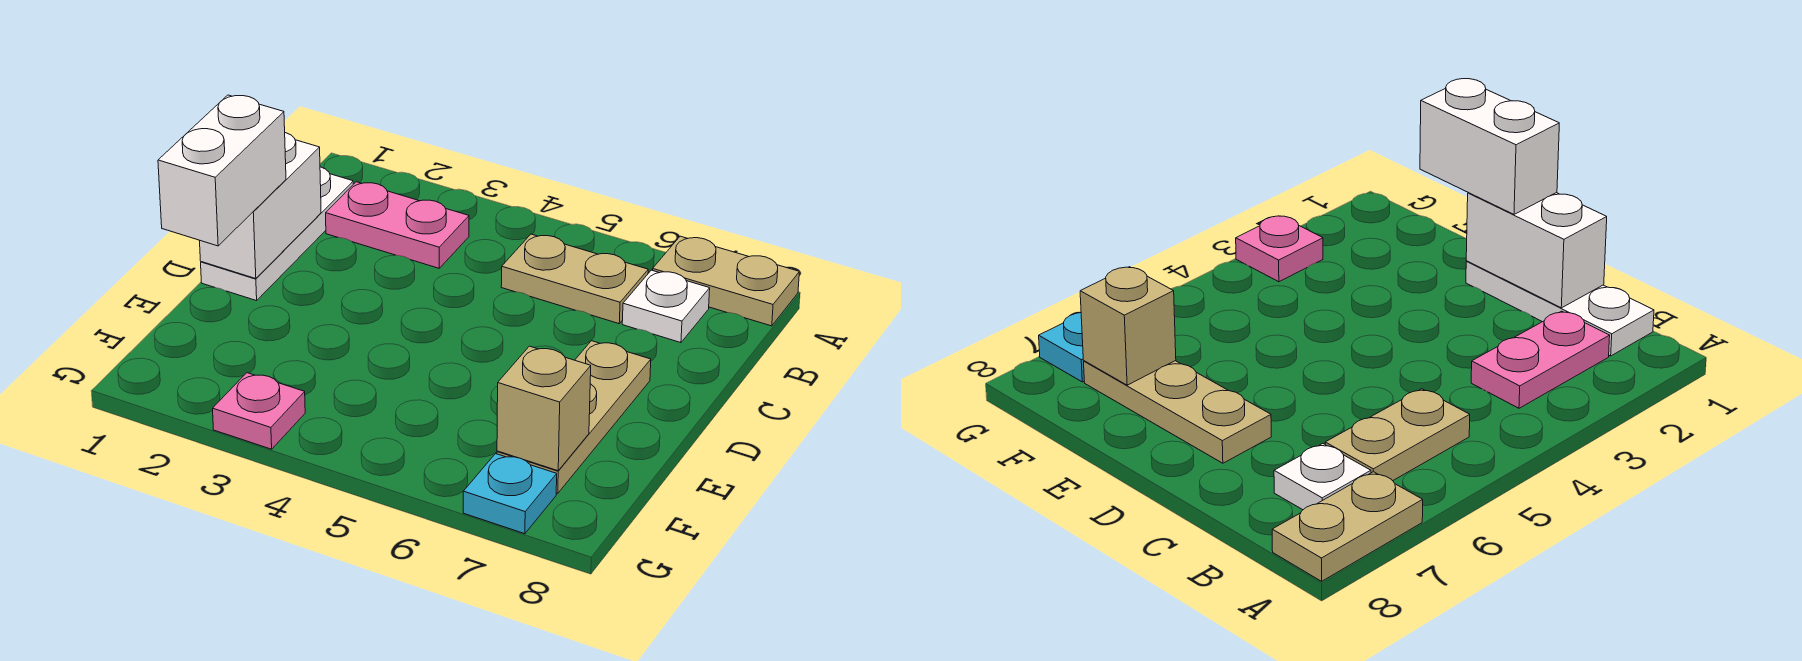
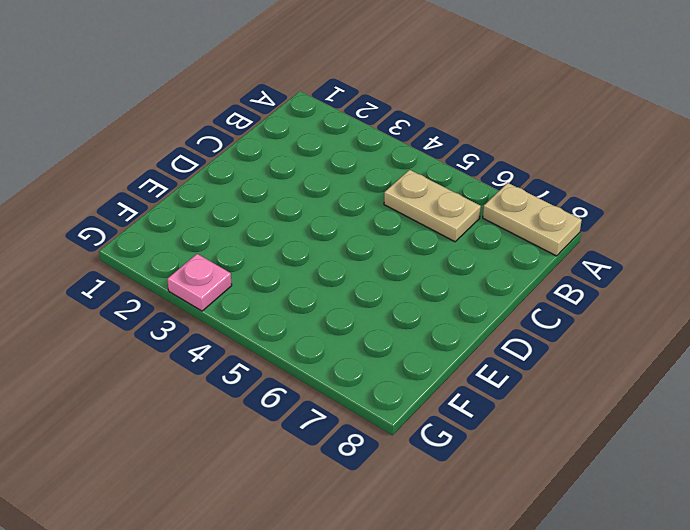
none -> white 1x3 plate [201,167,353,301]
none -> pink 1x2 plate [326,182,469,268]

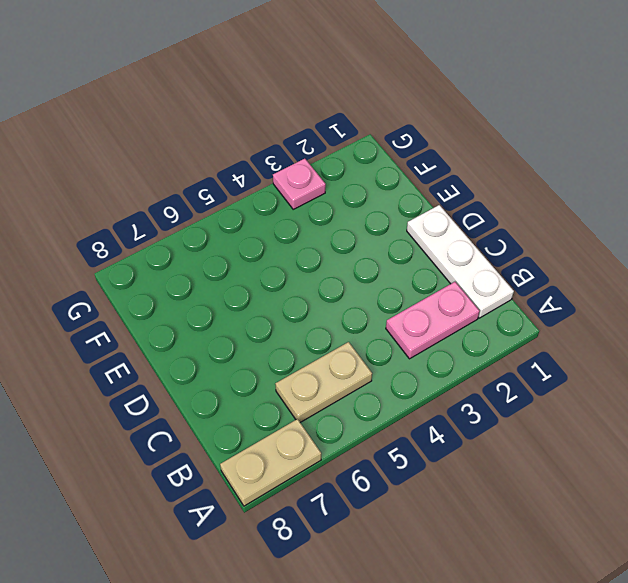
none -> white 1x1 plate [622,270,710,343]
none -> tan 1x3 plate [497,341,651,493]

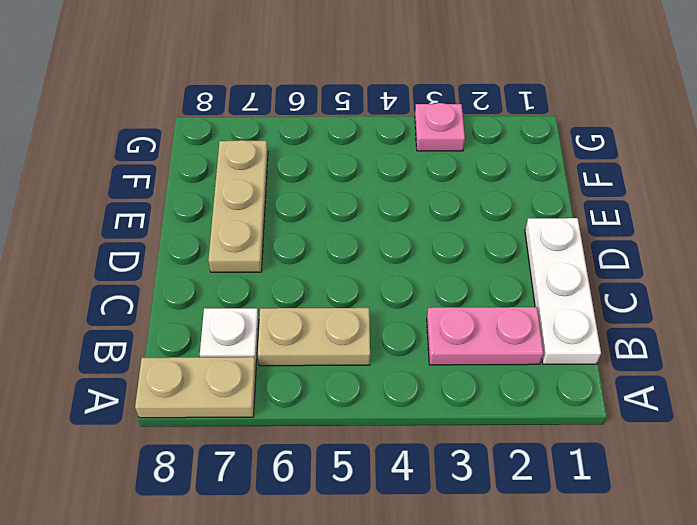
none -> cyan 1x1 plate [463,454,557,534]
none -> white 1x2 brick [200,133,321,279]

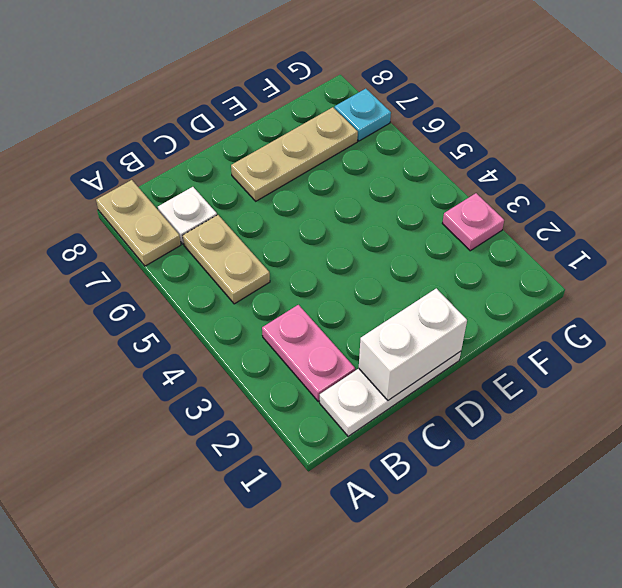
none -> tan 1x1 brick [497,346,591,471]
none -> white 1x2 brick [158,95,286,246]

